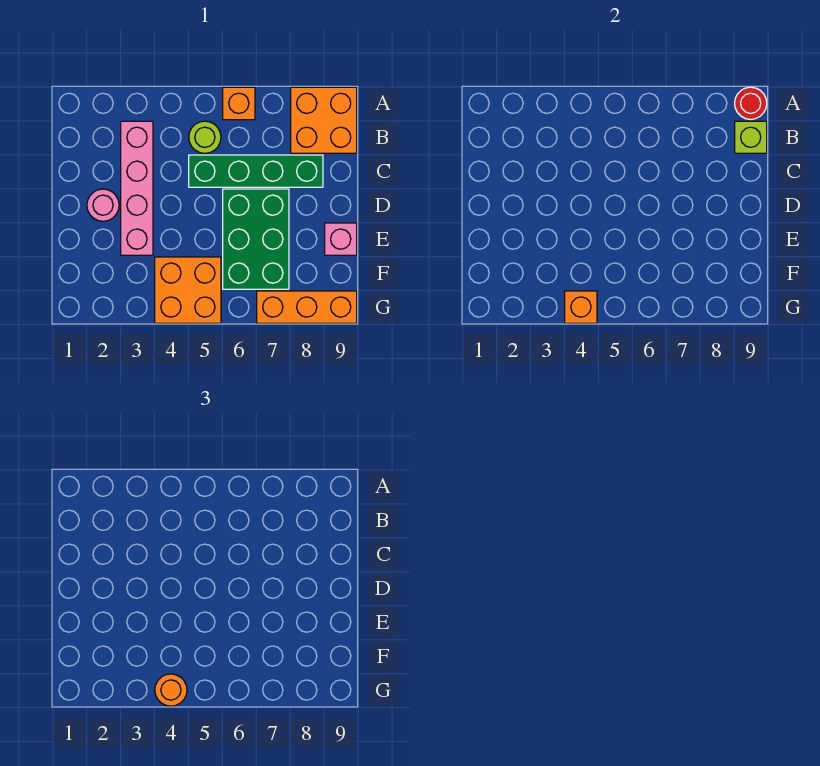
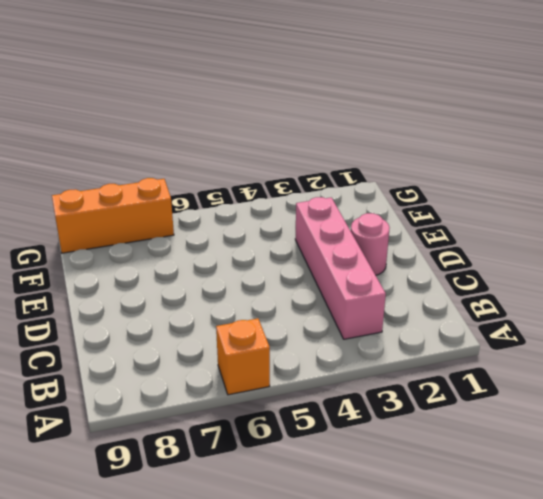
none -> orange 2x2 brick [291,87,357,153]
none -> lime 1x1 round brick [189,121,221,153]
none -> green 1x4 brick [189,155,323,187]

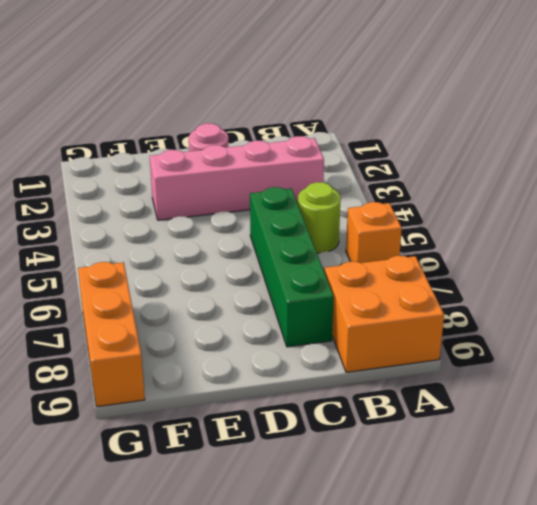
none -> green 2x3 brick [223,189,289,289]
none -> pink 1x1 brick [325,223,357,255]
none -> orange 2x2 brick [155,257,221,323]

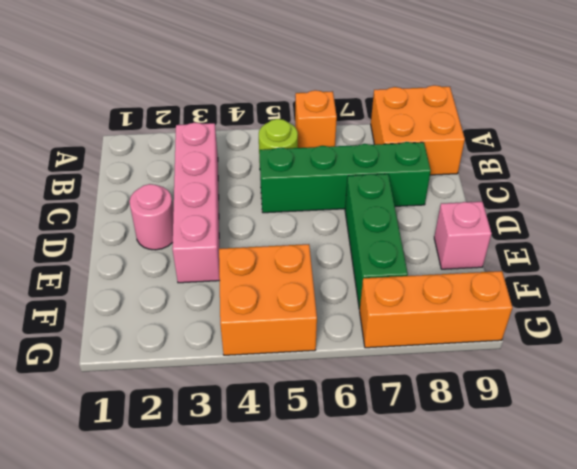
green 1x3 brick [345,174,408,309] -> green 2x3 brick [223,189,289,289]
none -> red 1x1 round brick [735,87,767,120]
none -> lime 1x1 brick [735,121,767,153]
none -> orange 1x1 brick [565,291,597,323]

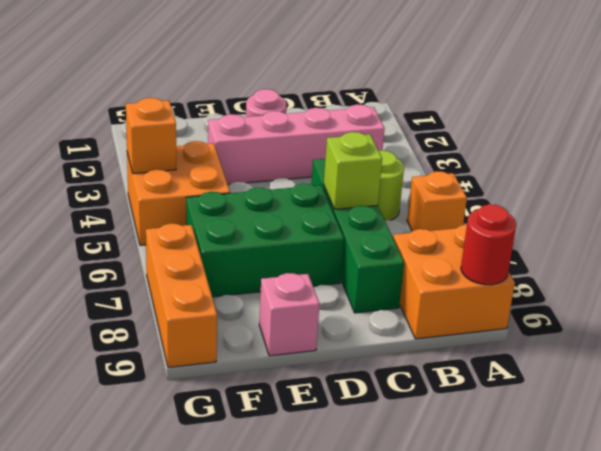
lime 1x1 brick [324,132,382,209] -> lime 1x1 brick moved to [735,121,767,153]
none -> orange 1x1 round brick [155,674,187,706]

